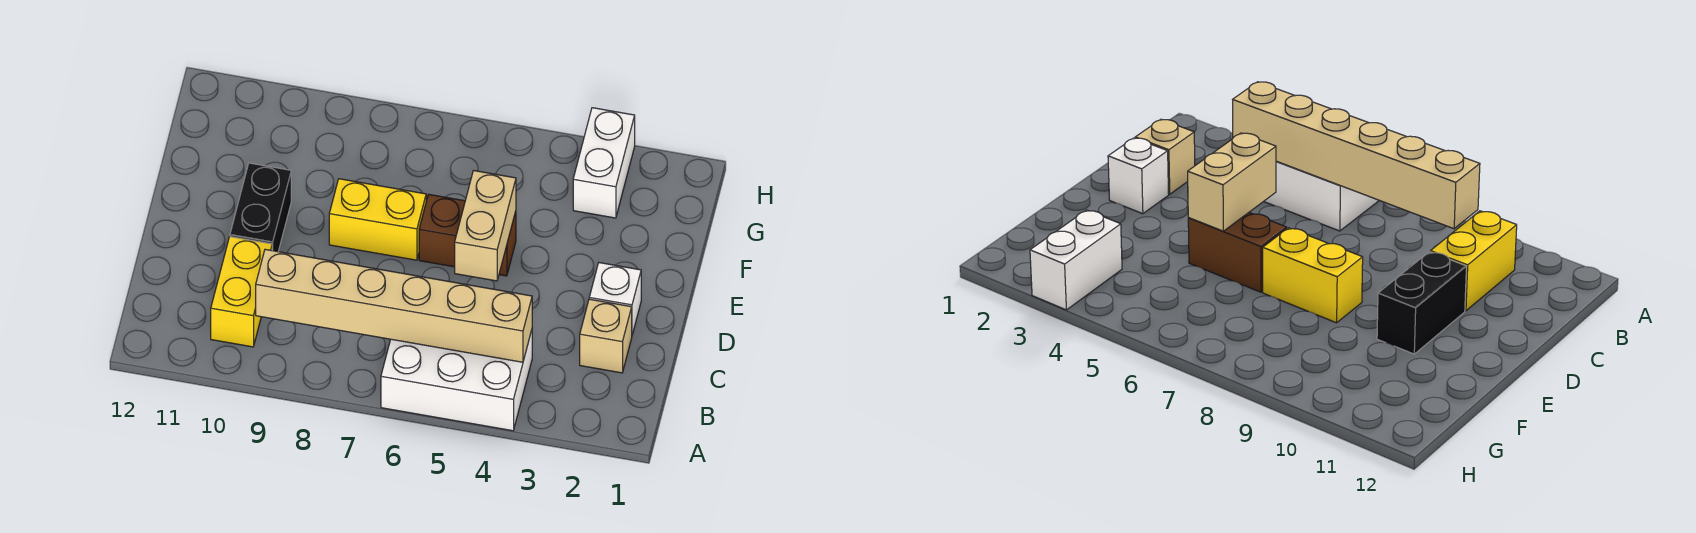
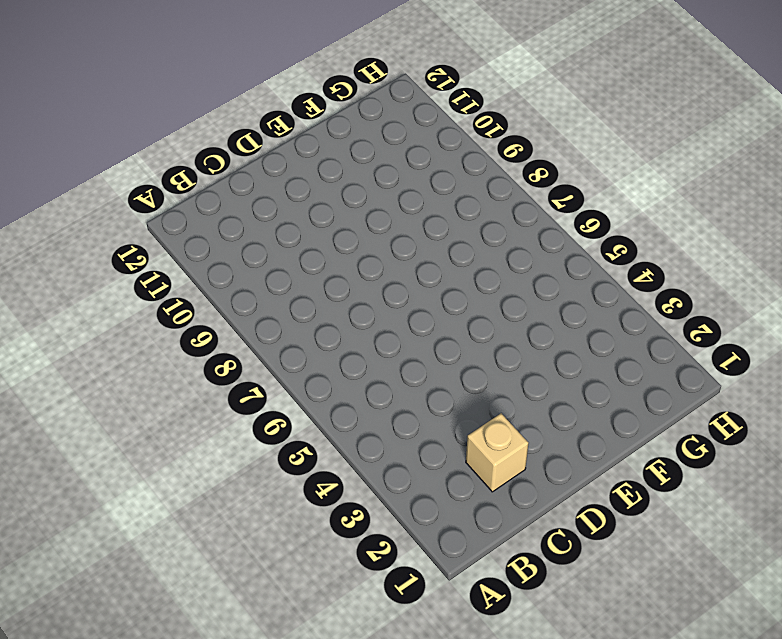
none -> white 2x3 brick [381,330,532,431]
none -> yellow 1x2 brick [211,237,272,347]

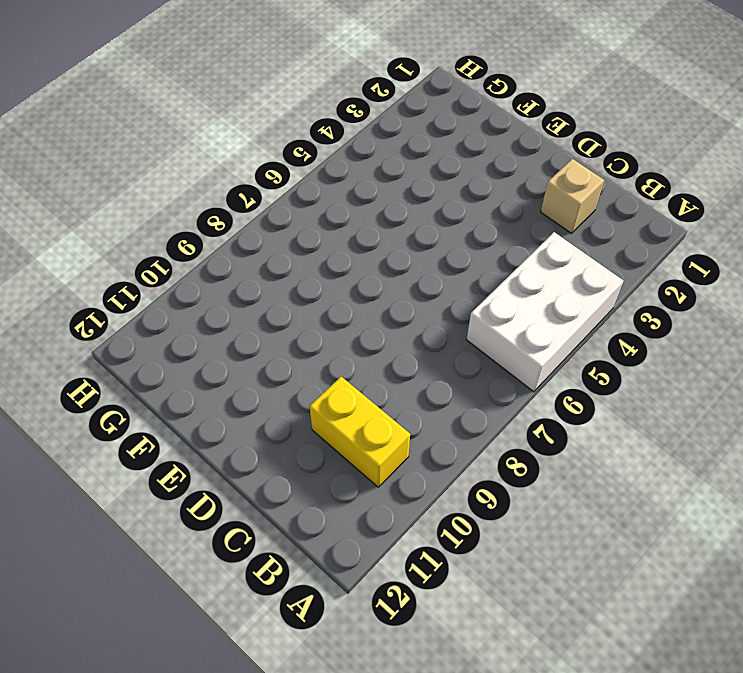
none -> white 1x1 brick [589,263,641,335]
none -> black 1x2 brick [230,163,291,252]

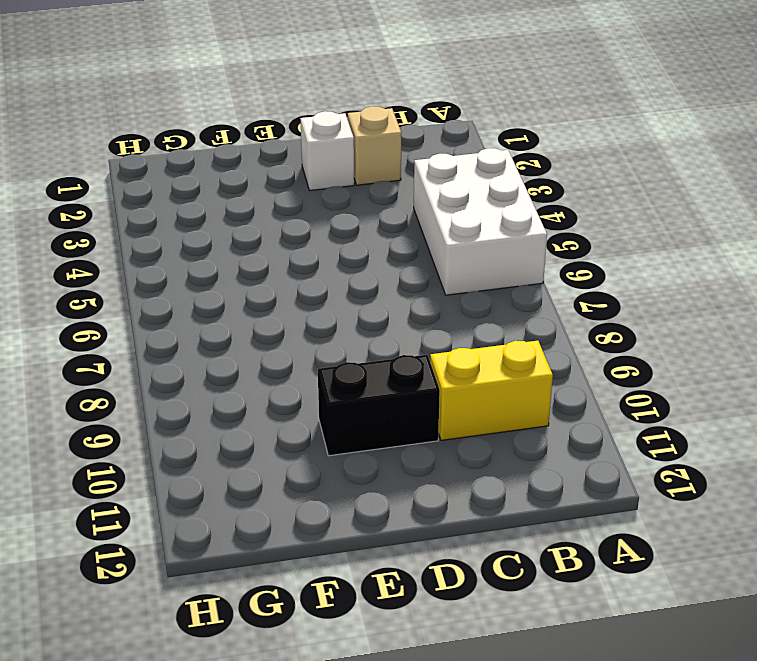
none -> brown 1x2 brick [419,195,516,276]
none -> yellow 1x2 brick [329,179,426,260]

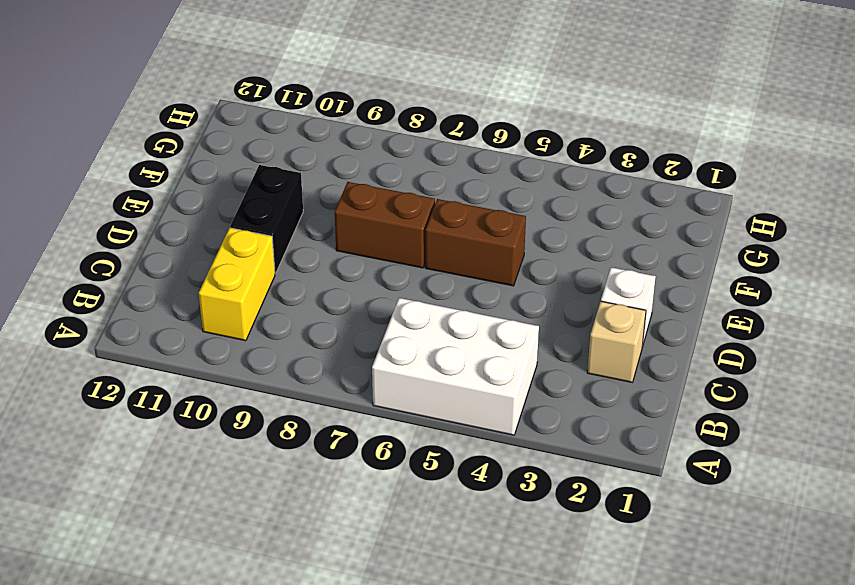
brown 1x2 brick [335,182,435,268] -> yellow 1x2 brick [329,179,426,260]
none -> white 1x2 brick [573,108,635,218]
none -> tan 1x6 brick [256,249,532,362]

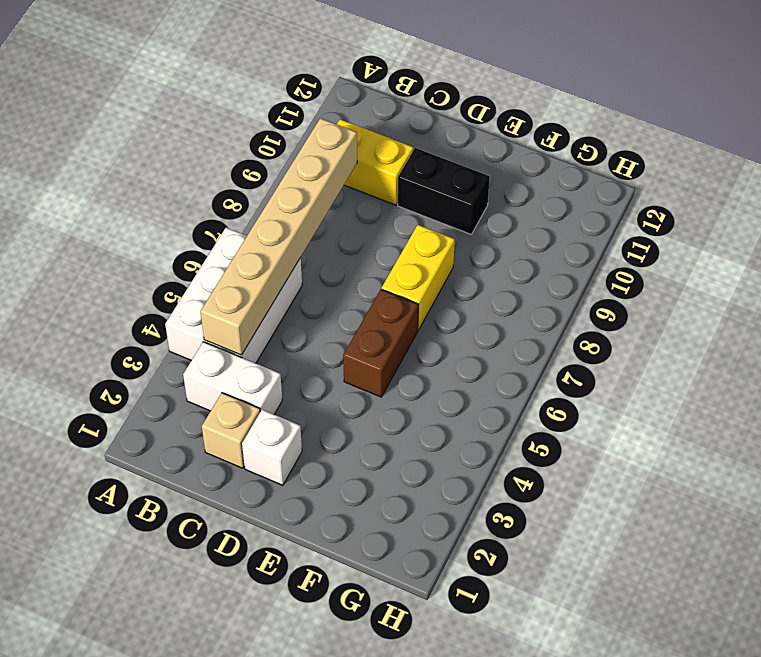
white 1x2 brick [183,342,282,414] -> white 1x2 brick moved to [573,108,635,218]
none -> tan 1x2 brick [455,171,516,281]

